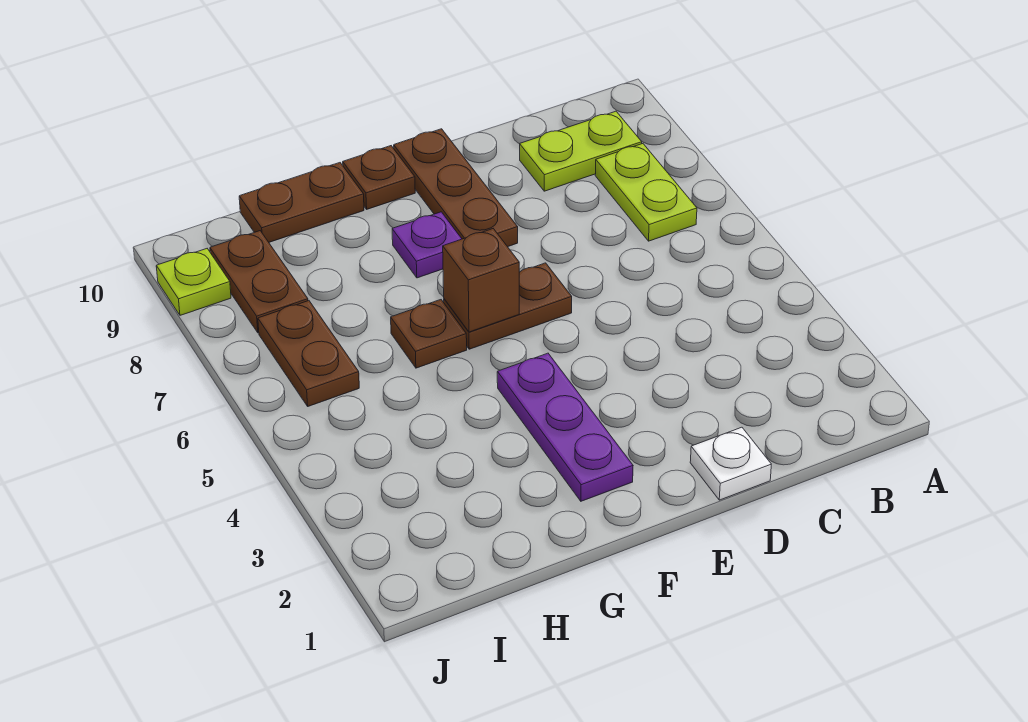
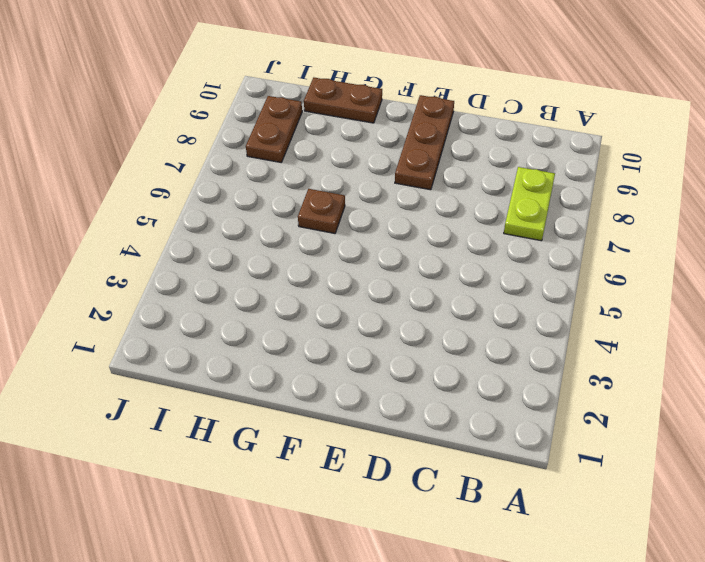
none -> lime 1x2 plate [520,111,642,191]
none -> white 1x1 plate [690,427,771,500]
none -> brown 1x2 plate [444,263,572,349]

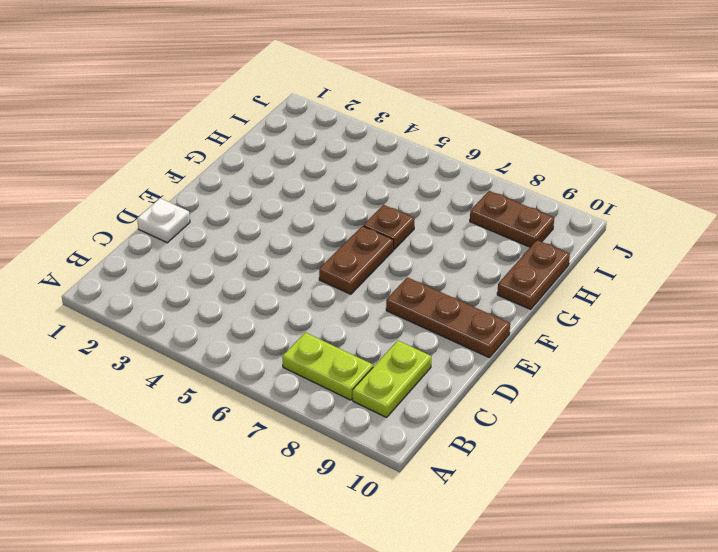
none -> purple 1x3 plate [497,353,633,501]
none -> purple 1x1 plate [392,212,462,278]
none -> brown 1x1 plate [343,146,415,209]

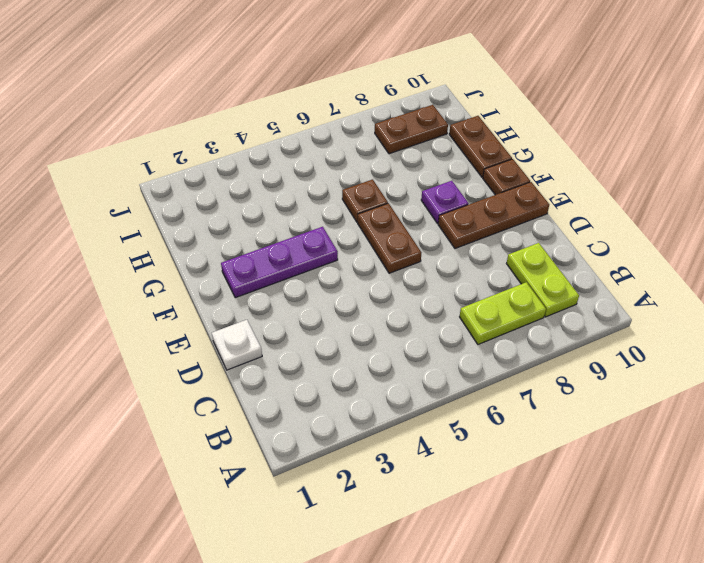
none -> brown 1x2 plate [258,301,359,406]
none -> lime 1x1 plate [156,249,231,315]
none -> brown 1x1 brick [443,229,519,332]

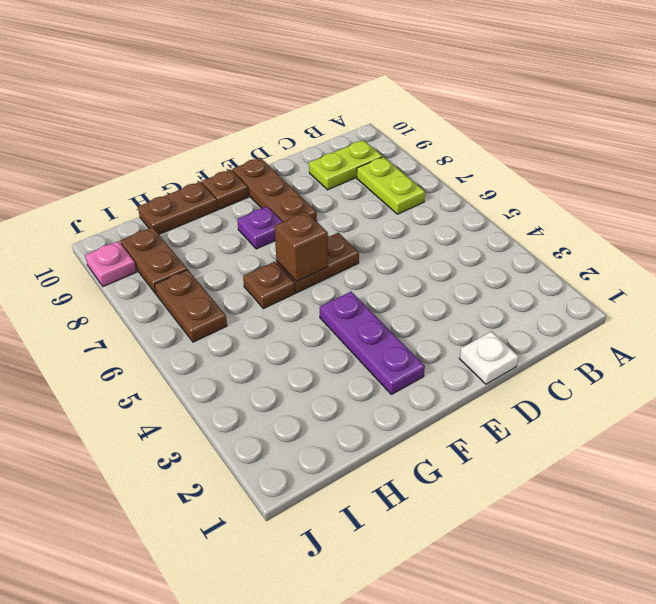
pink 1x1 plate [85,241,136,287] -> lime 1x1 plate [156,249,231,315]

